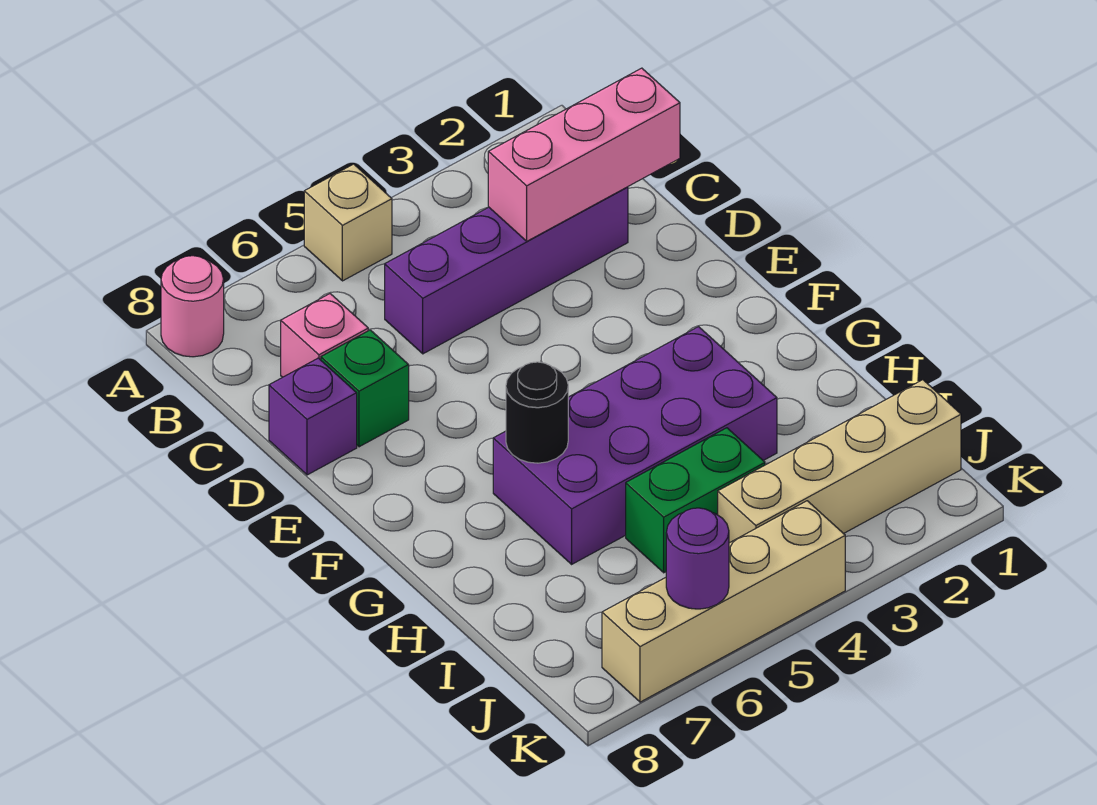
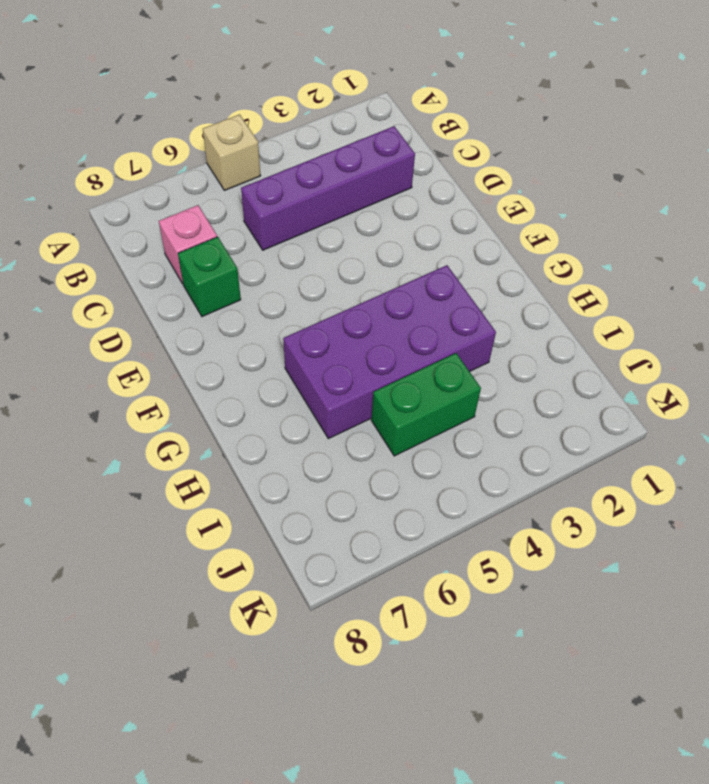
none -> pink 1x1 round brick [161,256,224,357]
none -> purple 1x1 brick [269,358,357,475]
none -> tan 1x4 brick [718,380,961,543]

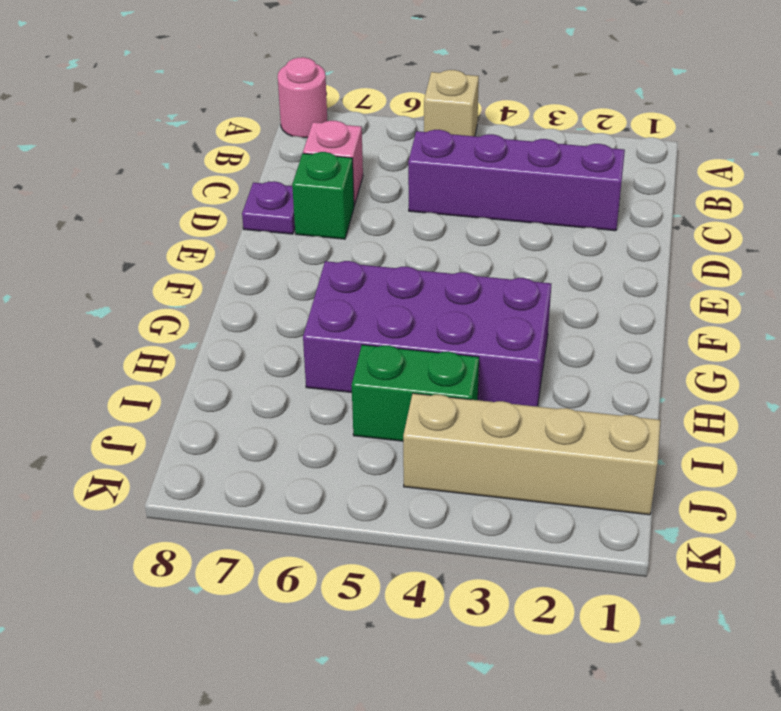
purple 1x1 plate [242,181,295,234] -> purple 1x1 brick [269,358,357,475]
none -> tan 1x4 brick [602,501,845,702]
none -> pink 1x3 brick [488,68,680,241]
none -> black 1x1 round brick [506,362,568,463]

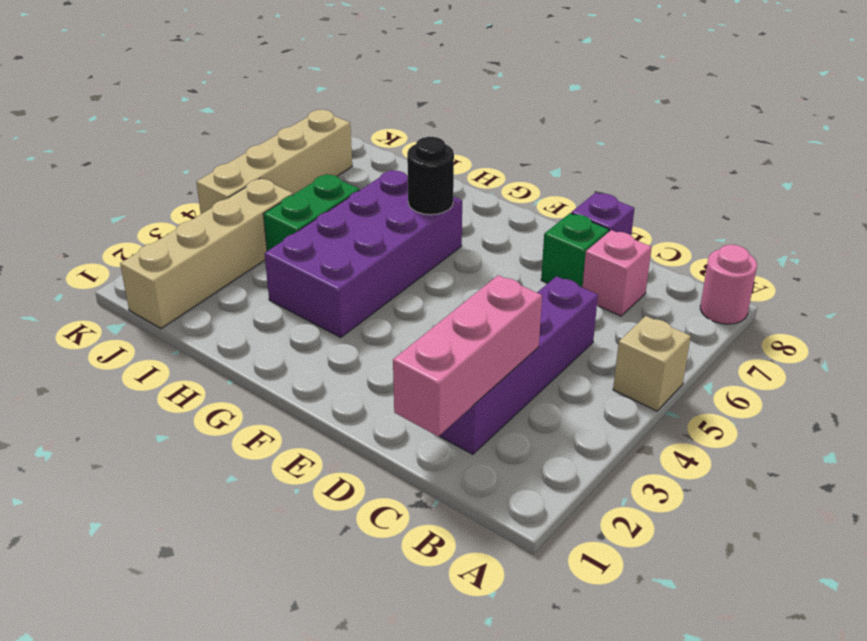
none -> purple 1x1 round brick [666,508,729,609]

